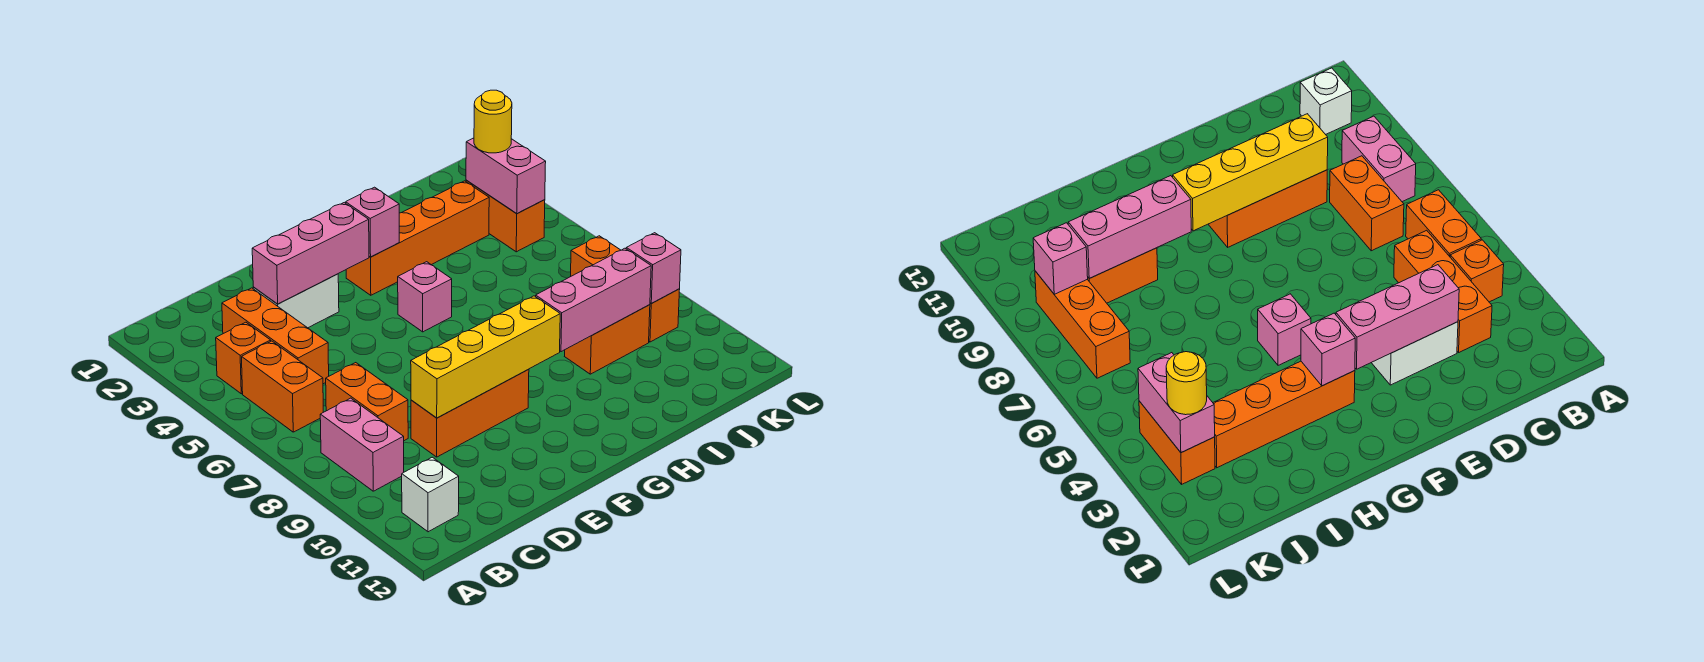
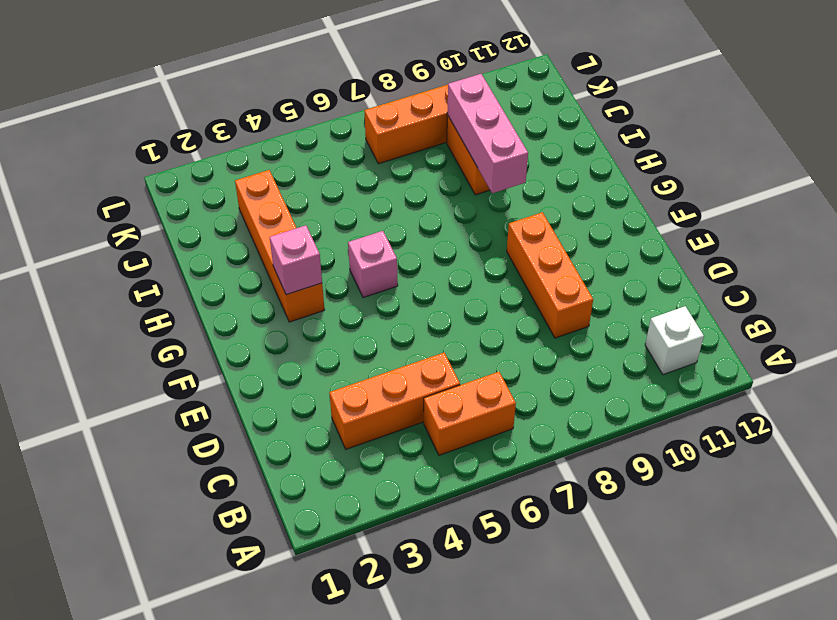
none -> orange 1x1 brick [216,322,271,394]
none -> pink 1x2 brick [320,398,404,491]
none -> orange 1x2 brick [326,363,408,441]

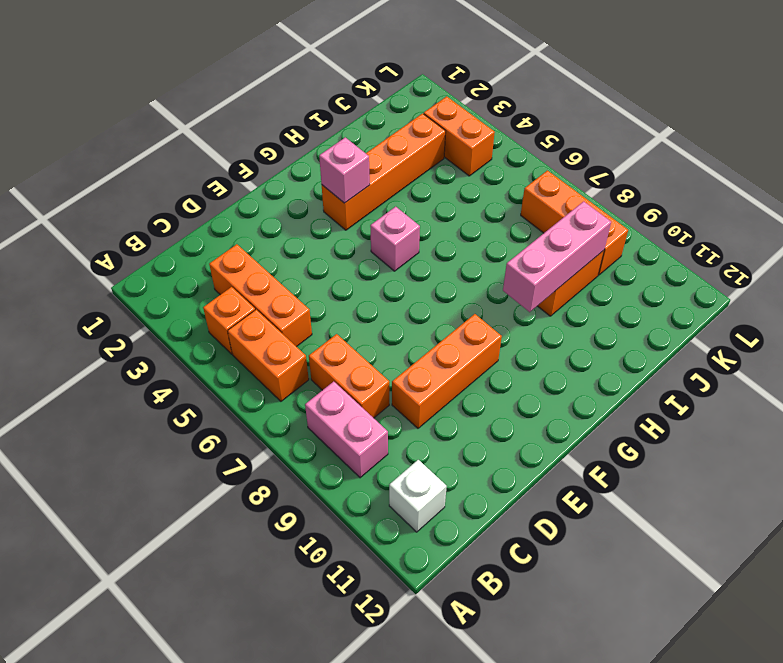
none -> white 1x2 brick [253,274,339,328]
none -> pink 1x3 brick [252,203,369,304]
none -> yellow 1x4 brick [411,296,560,418]

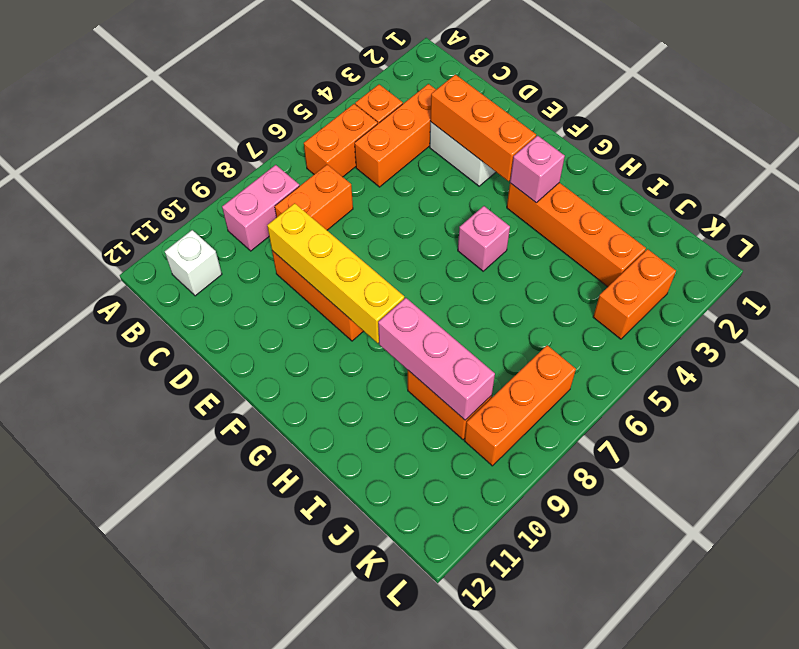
orange 1x3 brick [430,74,536,181] -> pink 1x3 brick [252,203,369,304]
none -> pink 1x2 brick [466,138,546,214]
none -> pink 1x1 brick [626,233,681,303]
none -> yellow 1x1 round brick [474,90,512,153]

